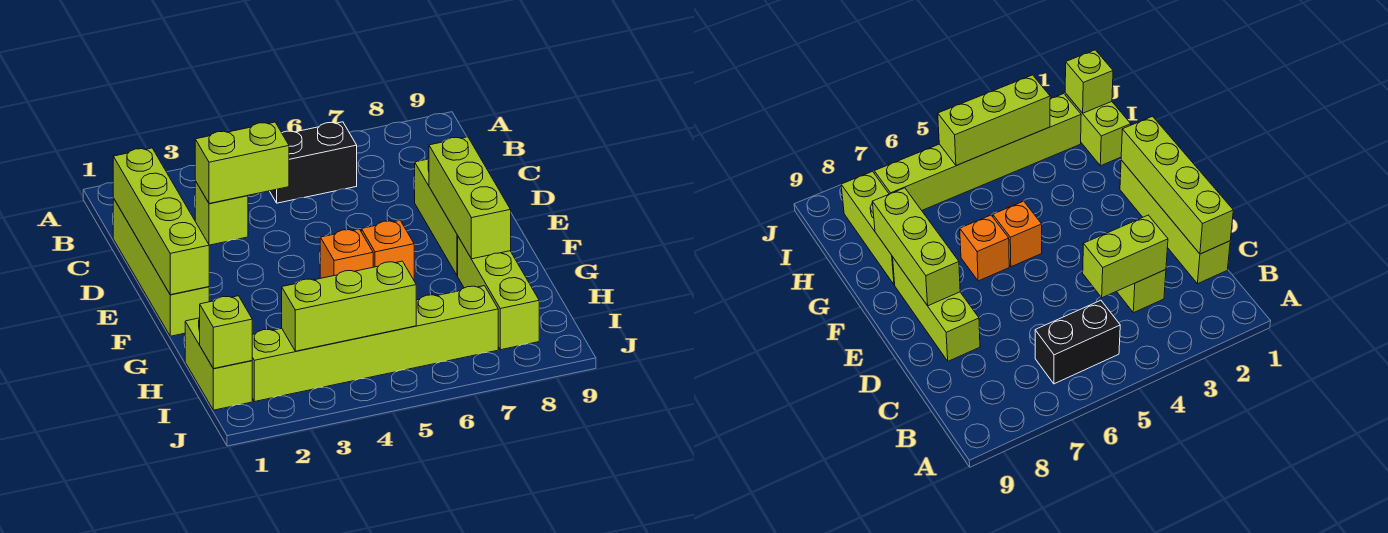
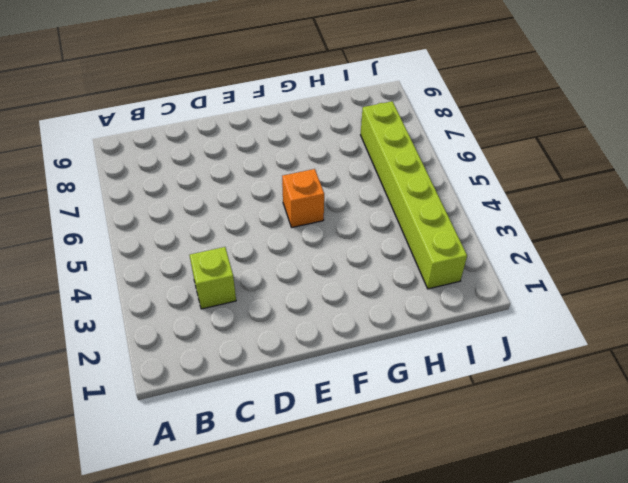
none -> black 1x2 brick [270,122,357,203]
none -> lime 1x4 brick [113,198,209,336]
none -> lime 1x3 brick [415,159,458,276]

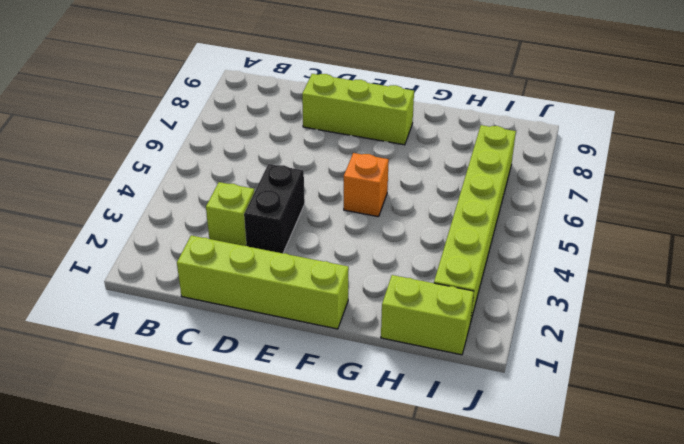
black 1x2 brick [244,164,305,253] -> black 1x2 brick moved to [270,122,357,203]
none -> orange 1x1 brick [361,220,414,280]
none -> lime 1x3 brick [458,237,539,350]
none -> lime 1x4 brick [113,148,209,295]

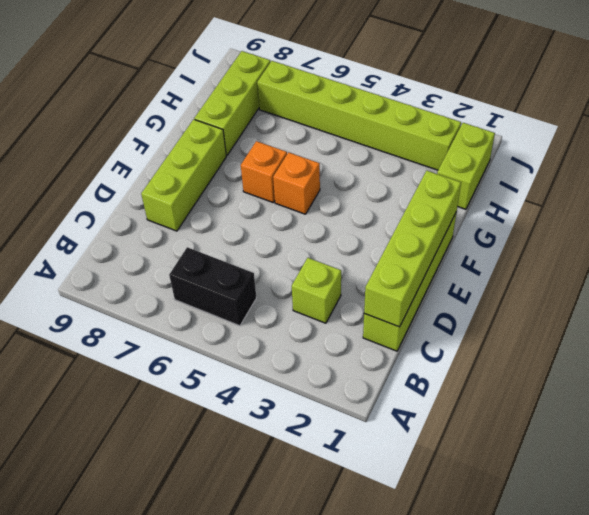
none -> lime 1x2 brick [195,122,289,204]
none -> lime 1x3 brick [429,137,511,259]
none -> lime 1x1 brick [200,296,252,369]

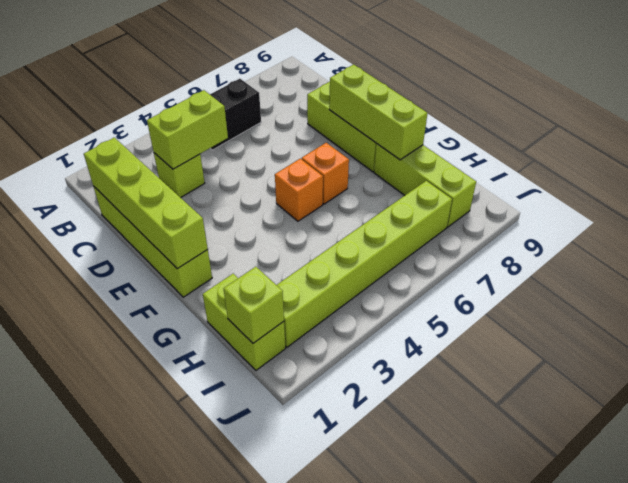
none -> lime 1x3 brick [282,261,416,351]

